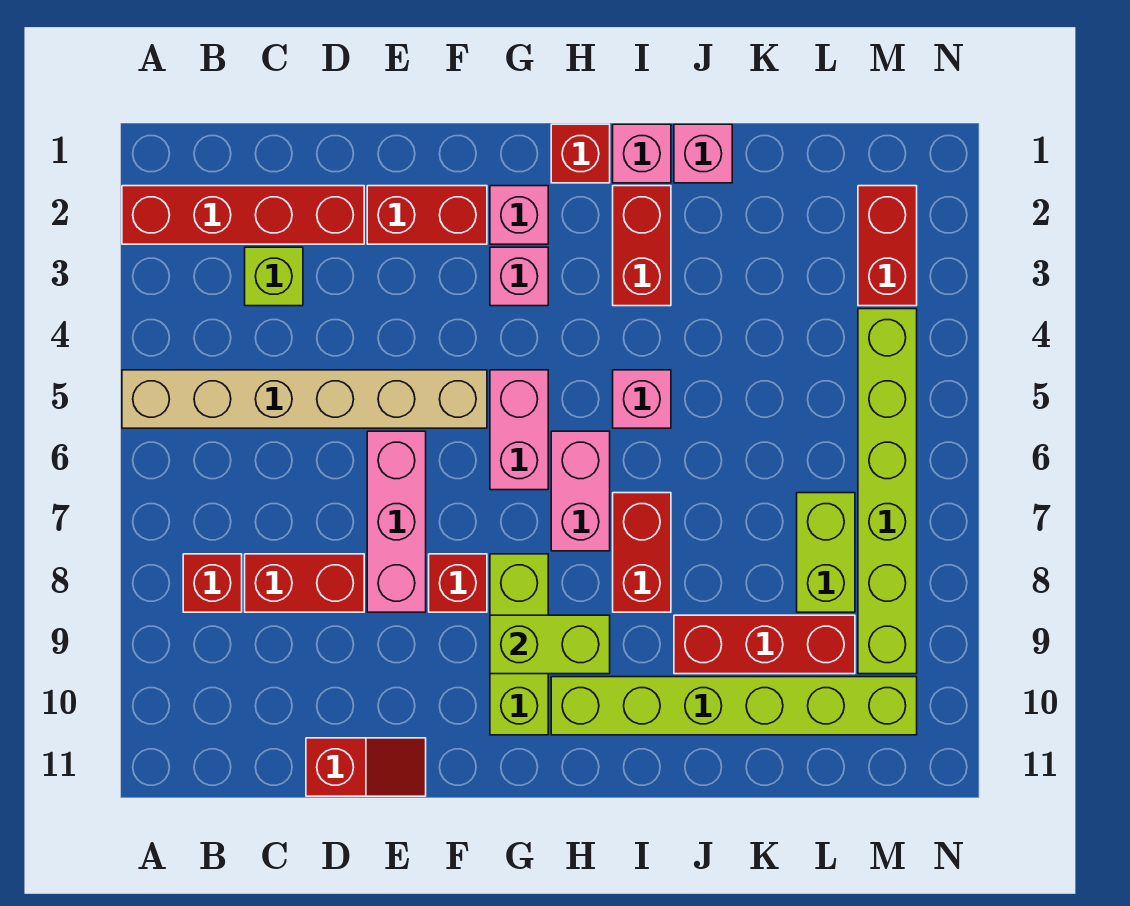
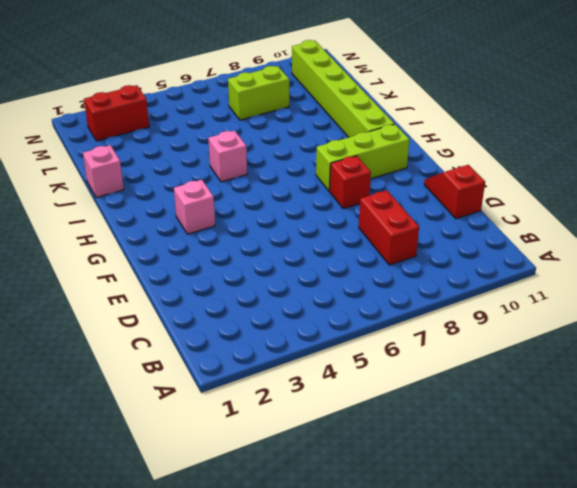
none -> red 1x4 brick [122,186,364,244]
none -> tan 1x6 brick [122,370,487,428]
none -> red 1x1 brick [183,554,242,612]

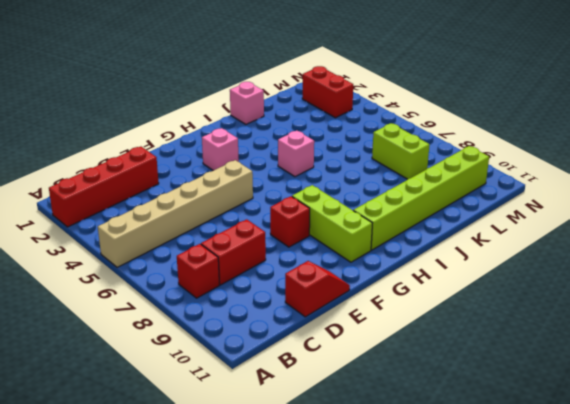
none -> lime 1x1 brick [245,247,303,306]
none -> red 1x2 brick [367,186,487,244]
none -> pink 1x3 brick [367,431,426,612]

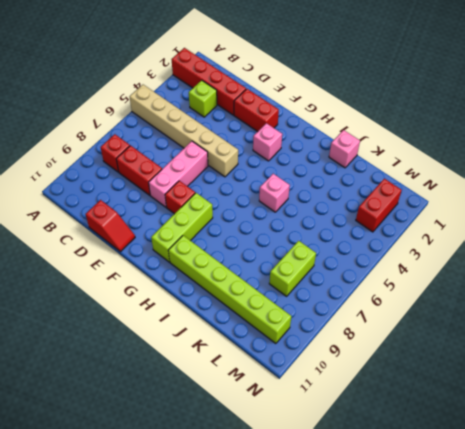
none -> pink 1x1 brick [490,186,548,244]
none -> pink 1x2 brick [490,370,548,490]
none -> red 1x1 brick [551,124,610,183]

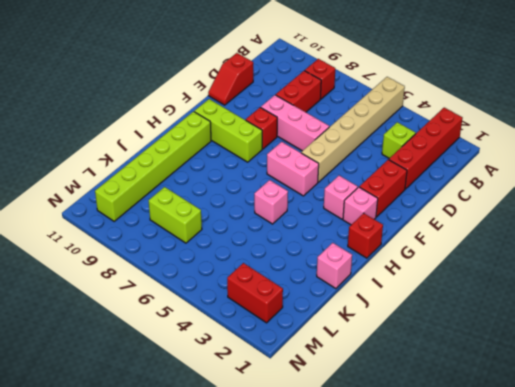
none -> pink 1x2 brick [551,431,610,551]
none -> pink 1x1 brick [613,124,671,183]
none -> red 1x2 brick [613,186,671,306]

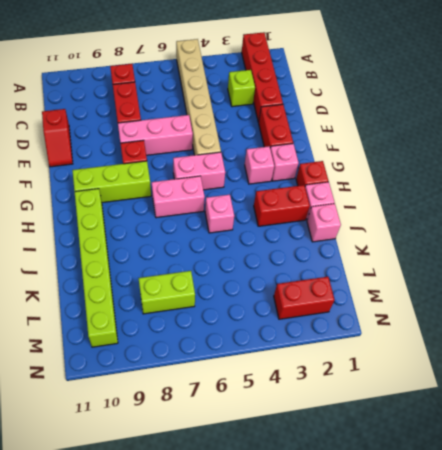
none -> red 1x2 brick [613,493,671,612]
none -> red 1x3 brick [674,615,855,674]
none -> lime 1x6 brick [858,309,917,674]

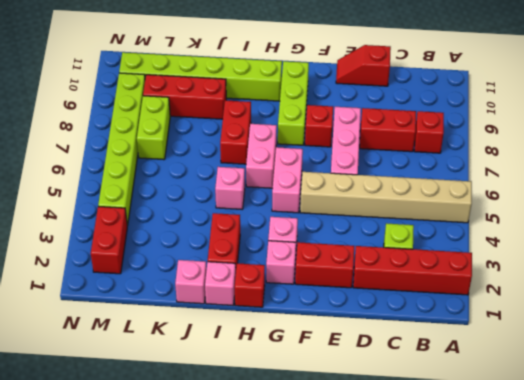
none -> lime 1x2 brick [490,615,610,674]

